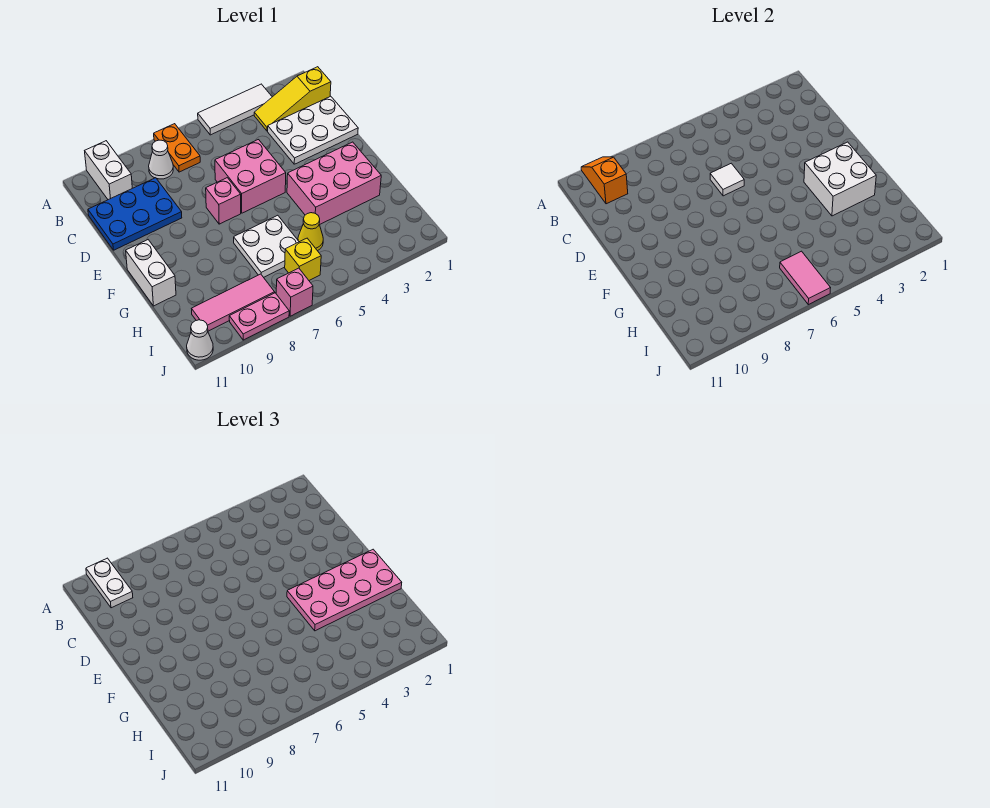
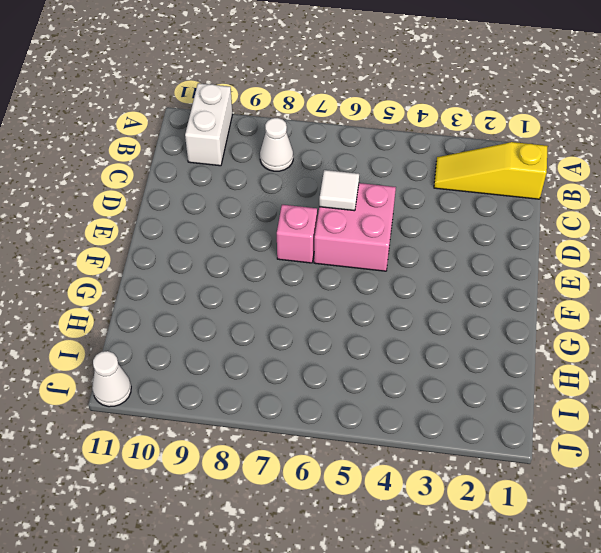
none -> white 1x3 tile [198,84,272,135]
none -> orange 1x2 plate [154,124,200,172]
none -> white 2x3 plate [268,96,358,164]

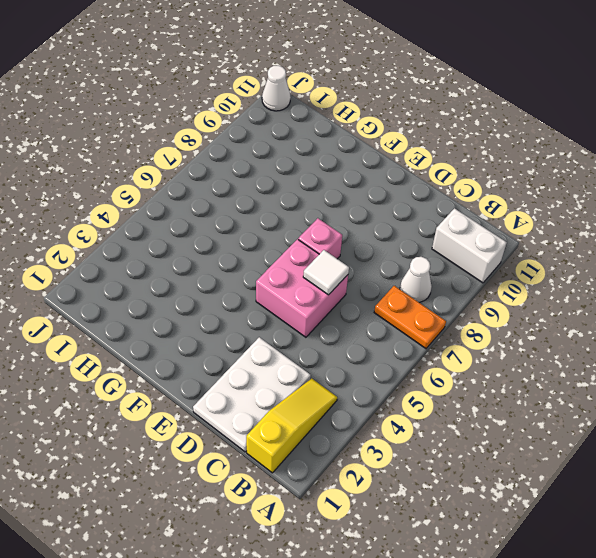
none -> white 1x3 tile [198,84,272,135]
none -> blue 2x3 plate [88,178,182,250]
none -> pink 2x3 brick [287,142,381,225]

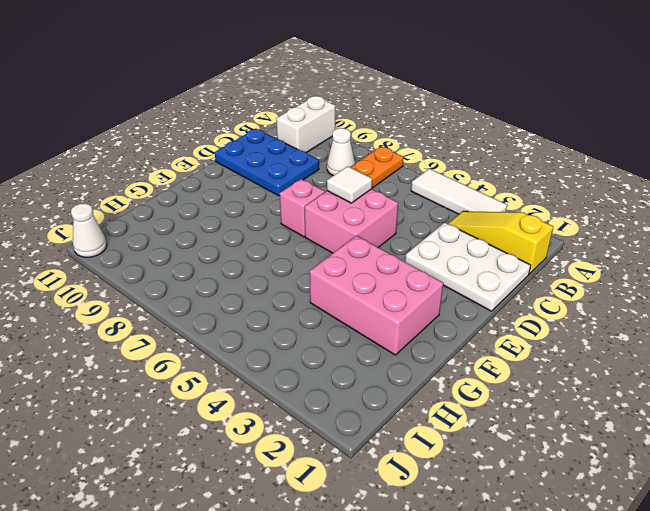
none -> white 1x2 brick [126,240,176,306]
none -> white 2x2 plate [234,215,299,277]
none -> yellow 1x1 cone [298,213,323,251]

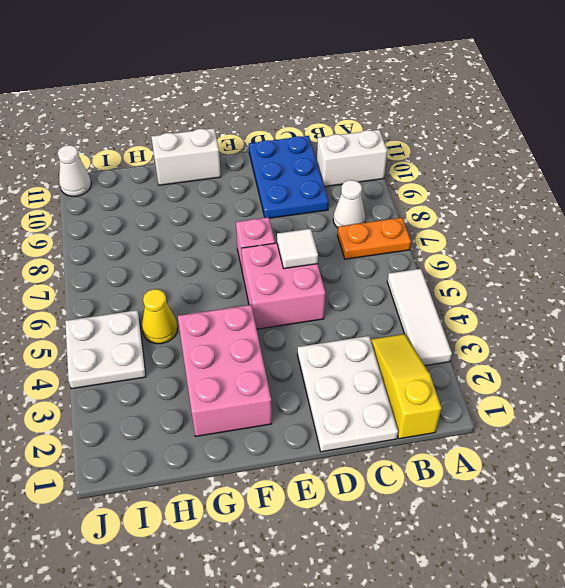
white 2x2 plate [65,310,146,389] -> white 2x2 plate moved to [234,215,299,277]
none -> yellow 1x1 brick [285,238,321,280]
none -> pink 1x3 tile [192,274,275,331]
none -> pink 1x1 brick [276,268,313,316]

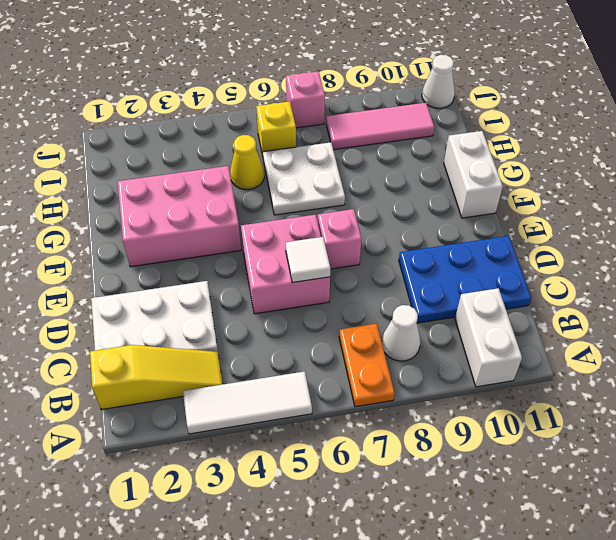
none -> pink 1x2 plate [229,293,289,340]
none -> orange 1x2 slope [581,157,628,204]
none -> white 2x2 brick [804,142,876,216]

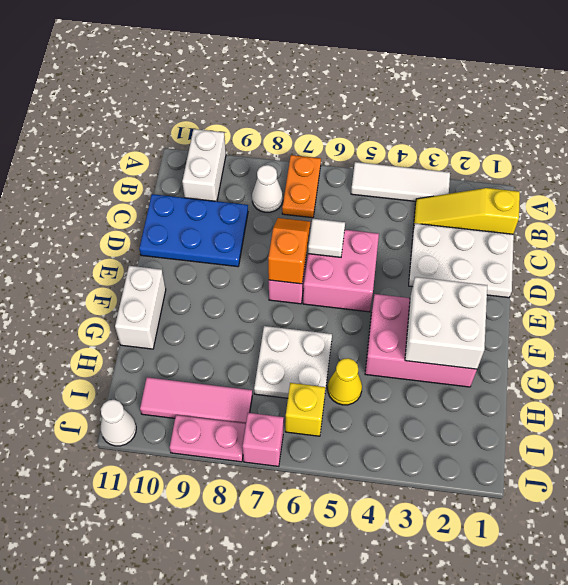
orange 1x2 slope [268,218,310,284] -> orange 1x2 slope moved to [581,157,628,204]
none -> pink 1x2 tile [780,251,830,305]
none -> white 1x2 plate [86,558,133,608]
none -> pink 2x4 plate [287,549,402,631]

